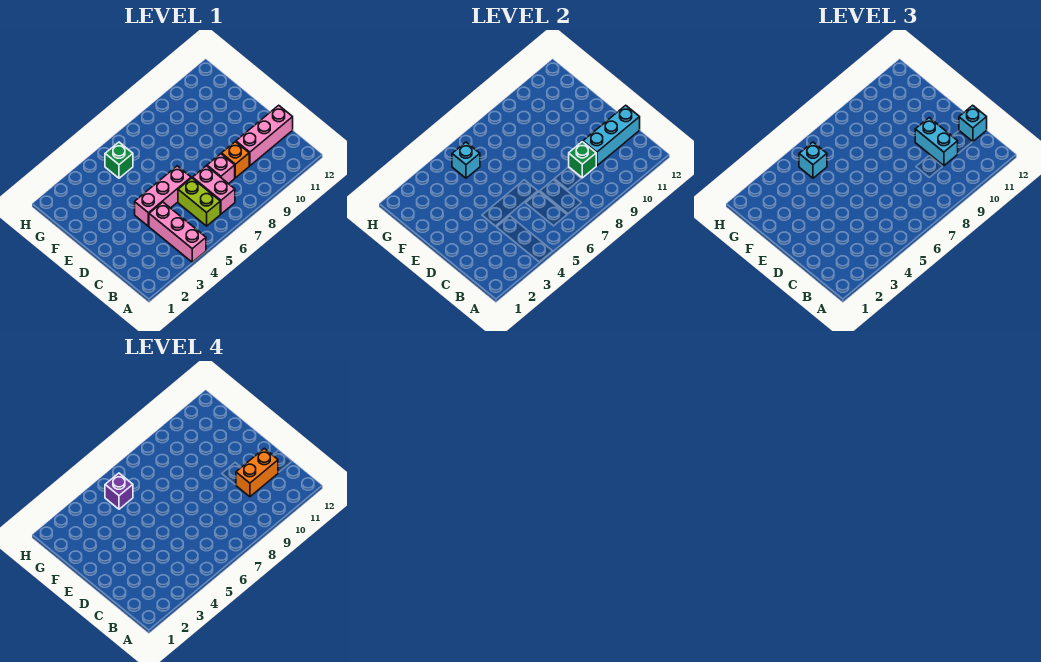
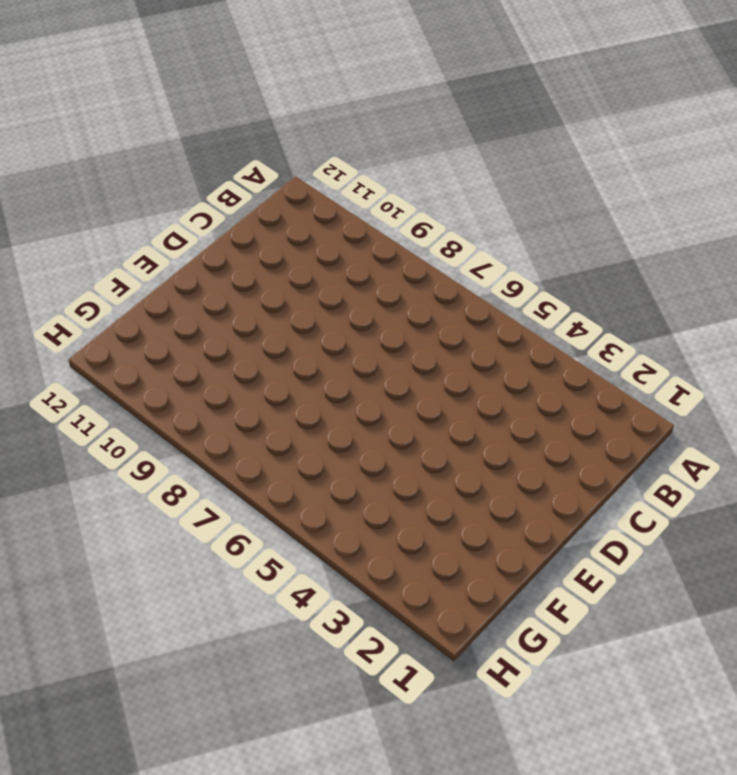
none -> pink 1x3 brick [149,202,206,262]
none -> lime 1x2 brick [178,178,220,226]
none -> pink 1x2 brick [193,166,235,214]

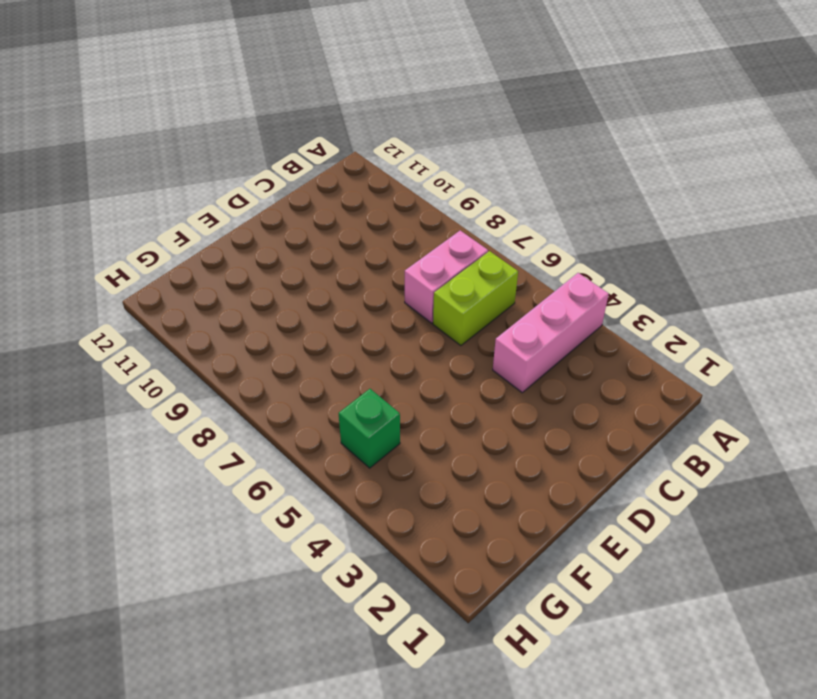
none -> pink 1x1 brick [207,154,235,184]
none -> orange 1x1 brick [222,142,249,178]
none -> pink 1x3 brick [236,105,293,166]

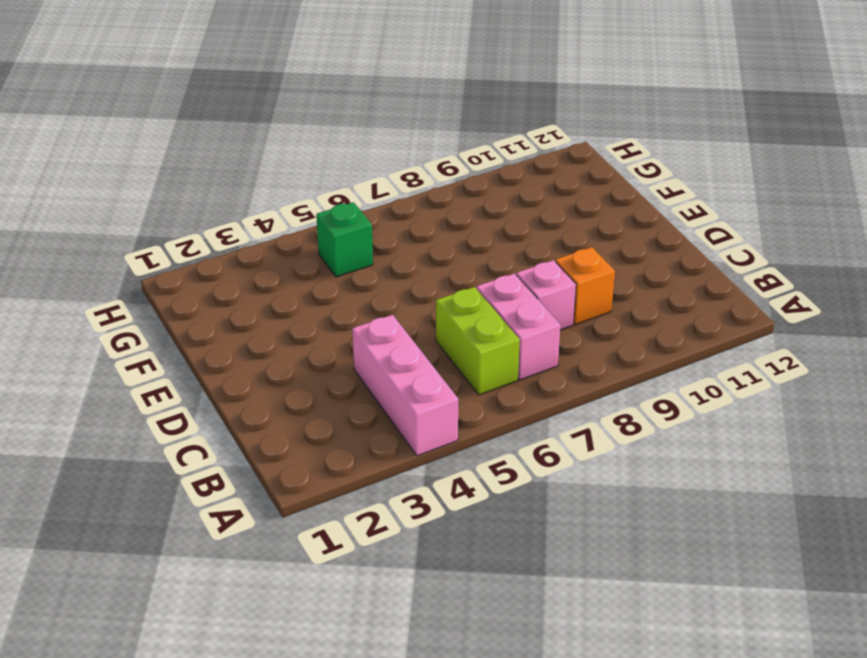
none -> pink 1x3 brick [236,105,293,166]
none -> pink 1x3 brick [135,166,191,226]
none -> green 1x1 brick [569,142,596,178]

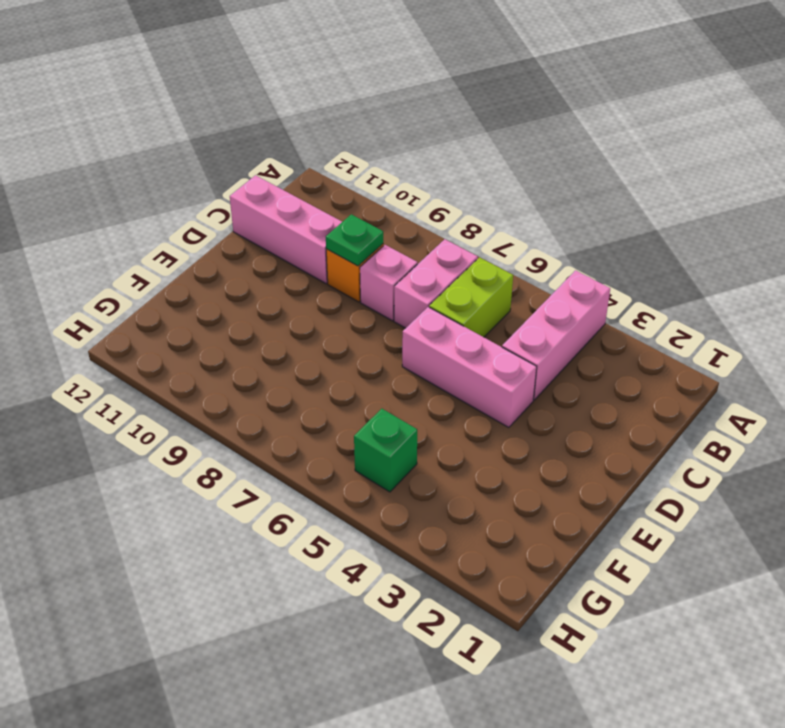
green 1x1 plate [326,214,383,266] -> green 1x1 brick [569,142,596,178]
none -> cyan 1x3 brick [583,105,640,166]
none -> cyan 1x1 brick [452,142,480,178]
none -> cyan 1x2 brick [915,118,958,166]

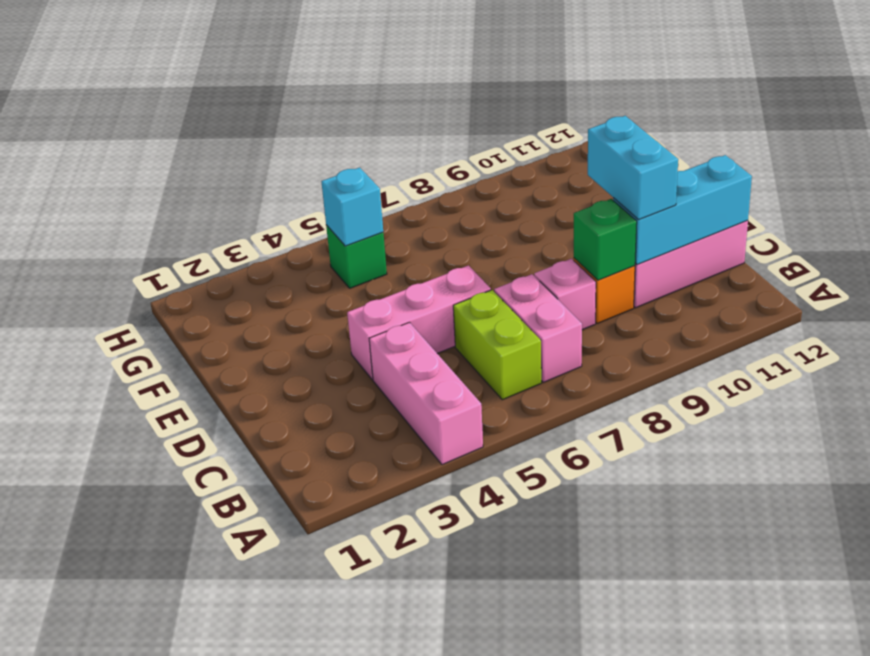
none -> cyan 1x1 brick [959,105,987,141]
none -> cyan 1x1 brick [799,142,827,178]
none -> orange 1x2 brick [236,448,278,497]

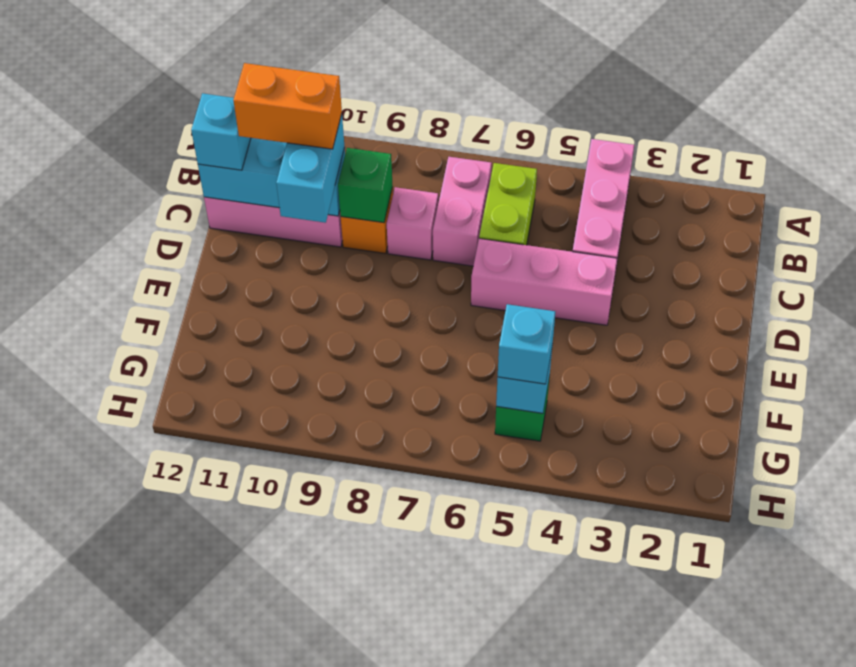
none -> purple 1x1 brick [105,473,133,509]

